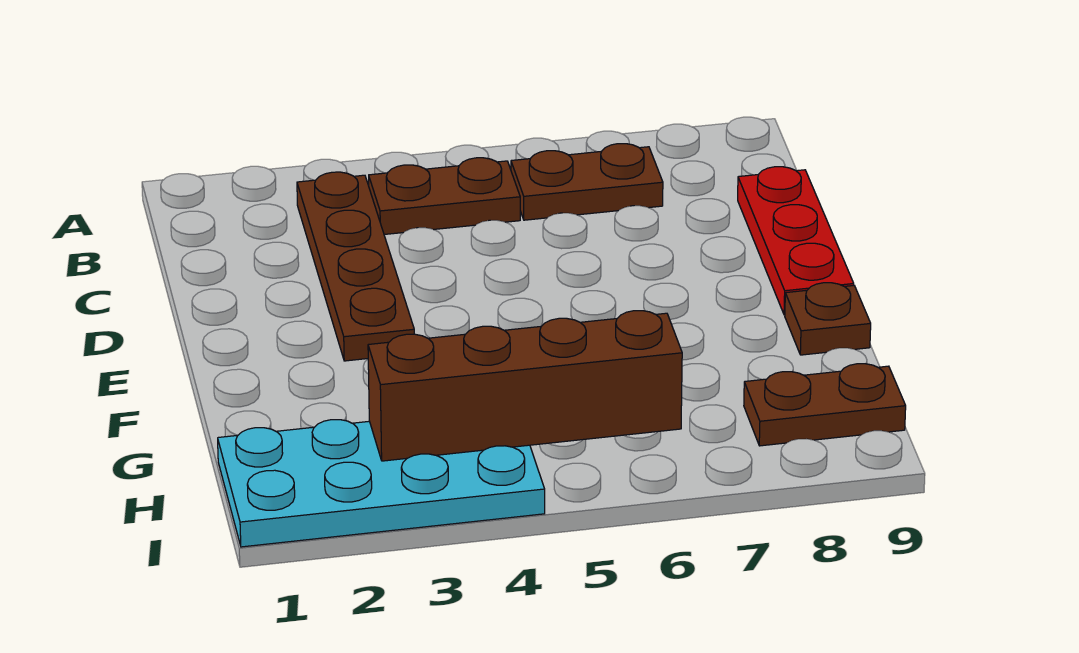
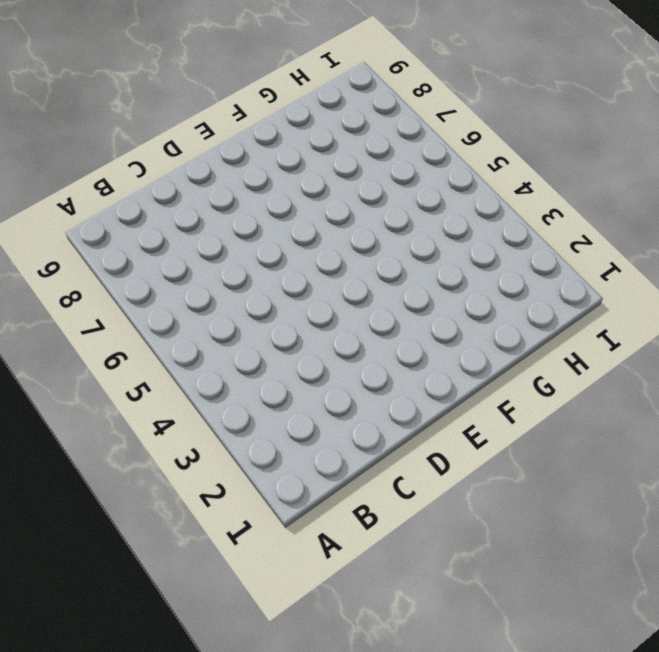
none -> brown 1x4 plate [297,172,414,361]
none -> brown 1x2 plate [369,158,520,234]

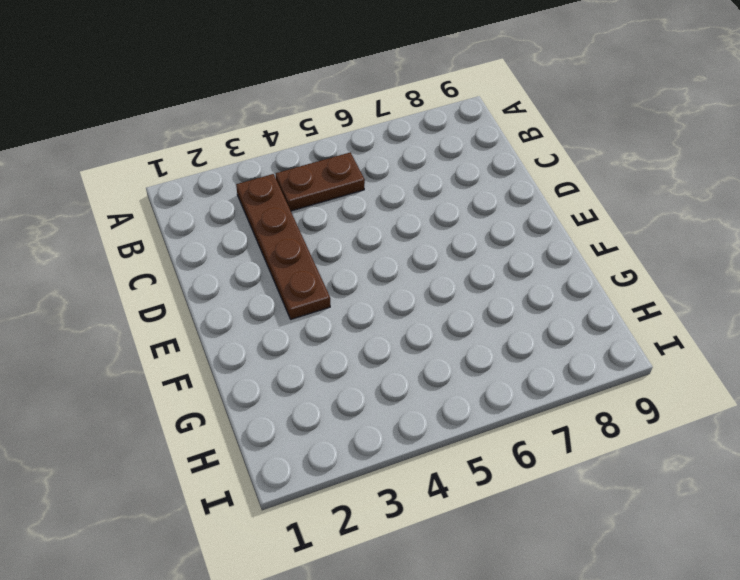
none -> brown 1x2 plate [511,144,663,220]
none -> red 1x3 plate [738,167,854,315]

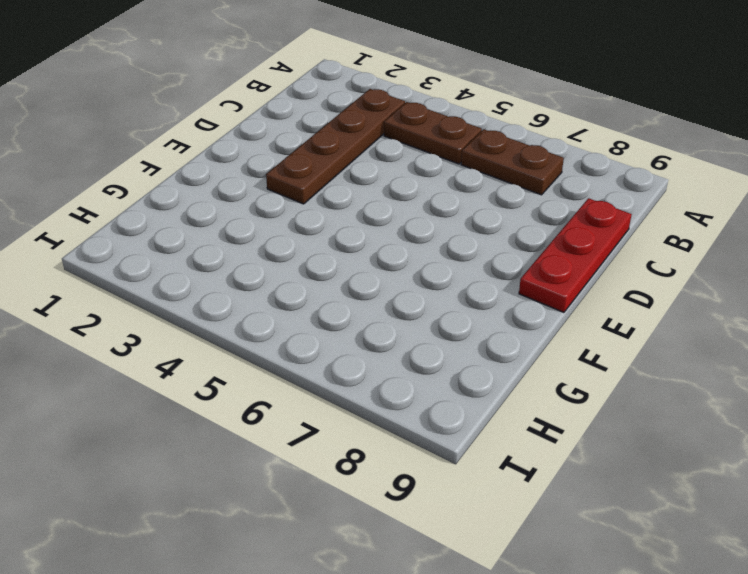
none -> brown 1x1 plate [785,283,871,355]
none -> cyan 2x4 plate [218,420,545,547]

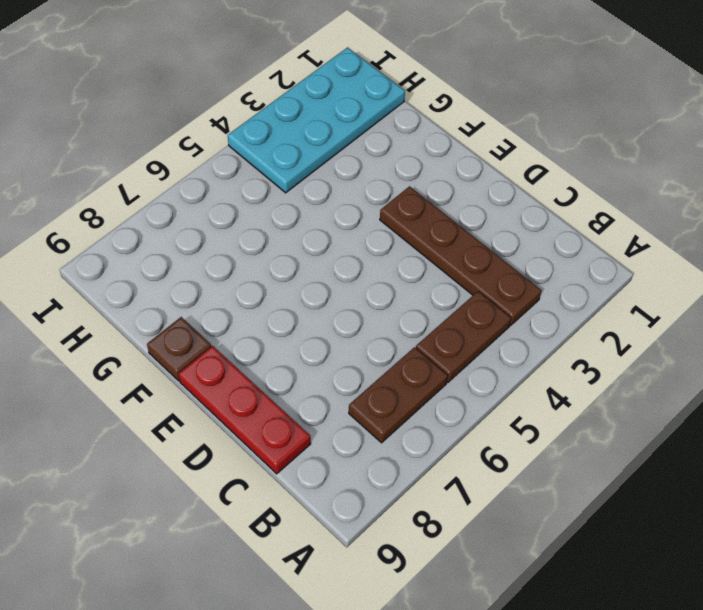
none -> brown 1x2 plate [744,364,906,446]
none -> brown 1x4 brick [368,311,682,461]

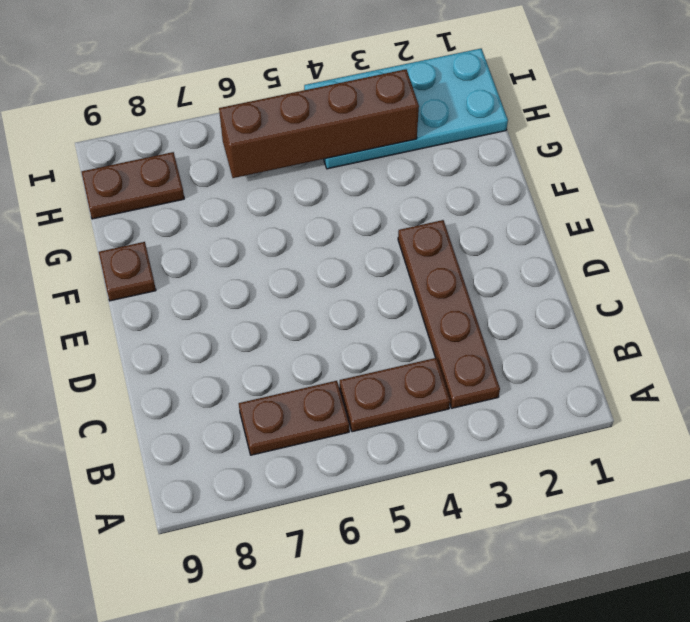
none -> red 1x3 plate [738,167,854,315]

